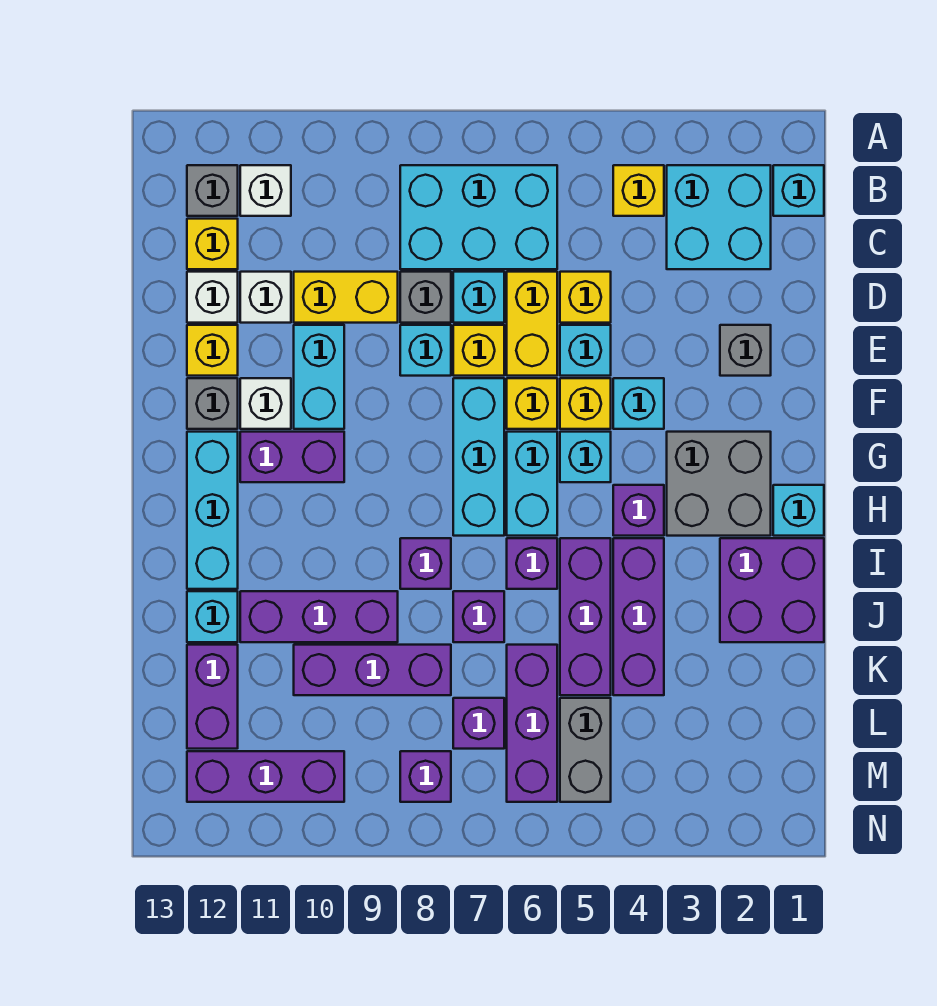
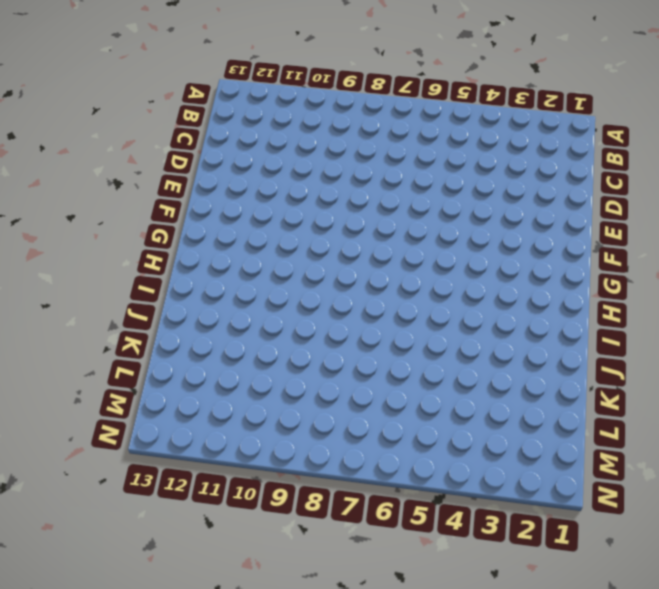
none -> cyan 1x1 brick [773,165,824,216]
none -> cyan 2x2 brick [667,165,771,269]
none -> yellow 1x1 brick [613,165,664,216]
none -> cyan 2x3 brick [400,165,557,269]

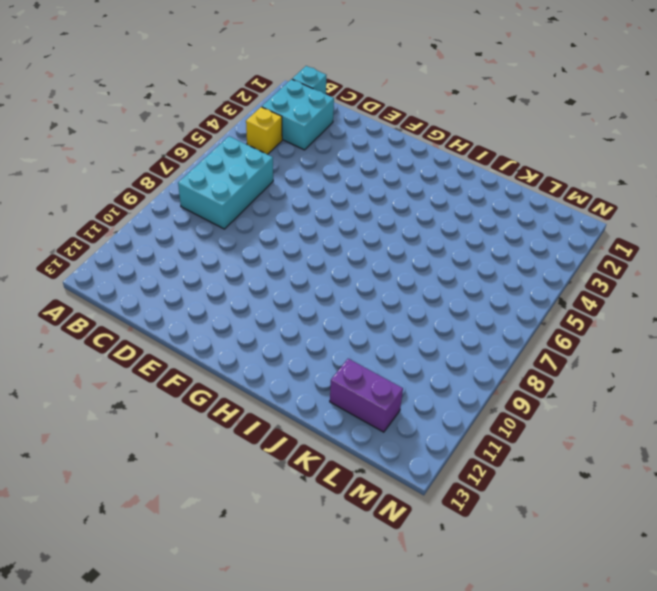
none -> white 1x1 brick [240,165,291,216]
none -> grey 1x1 brick [187,165,238,216]
none -> yellow 1x1 brick [187,219,238,269]
none -> yellow 1x1 brick [560,272,611,323]

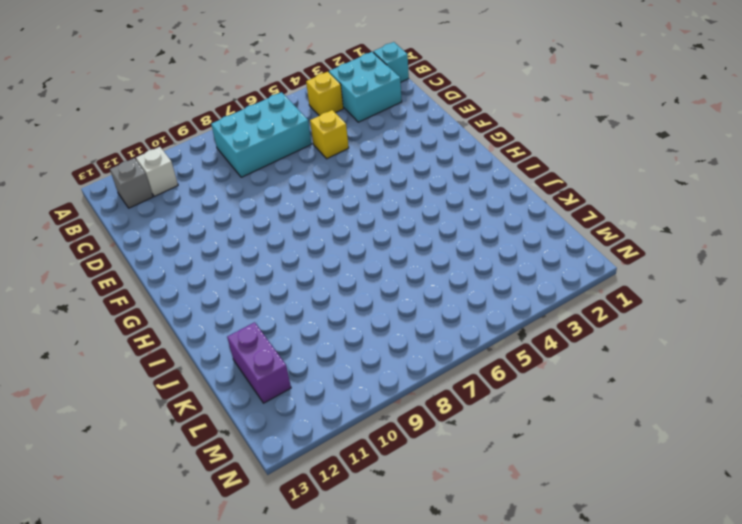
none -> yellow 1x1 brick [187,219,238,269]
none -> yellow 1x2 brick [507,272,557,376]
none -> cyan 1x1 brick [453,272,504,323]
none -> grey 1x1 brick [400,272,451,323]

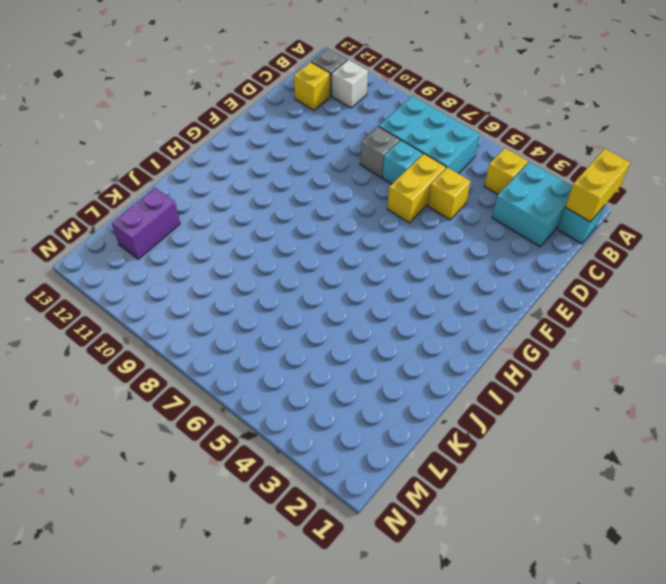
yellow 1x2 brick [565,149,630,222] -> yellow 1x2 brick turned to [294,272,398,323]
none -> white 1x1 brick [240,272,291,323]
none -> white 1x1 brick [187,272,238,323]
none -> grey 1x1 brick [720,325,771,376]
none -> cyan 1x1 brick [560,325,611,376]

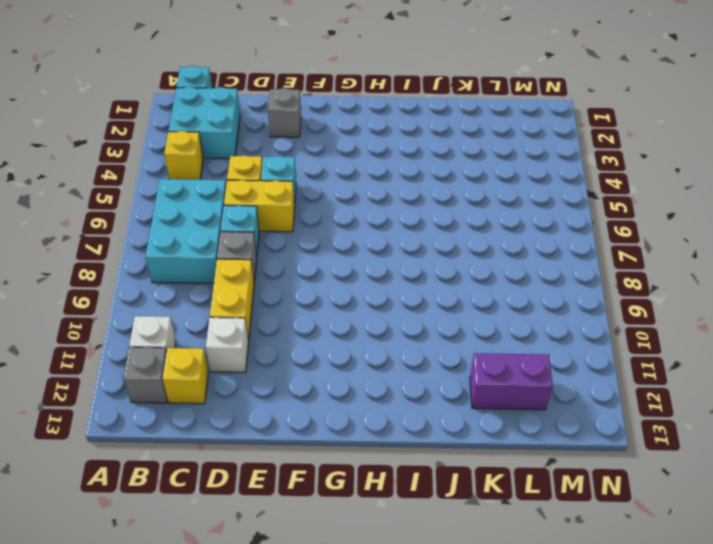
none -> white 1x1 brick [187,272,238,323]
none -> yellow 1x1 brick [453,325,504,376]
none -> cyan 1x1 brick [400,325,451,376]
none -> cyan 1x2 brick [294,325,344,429]

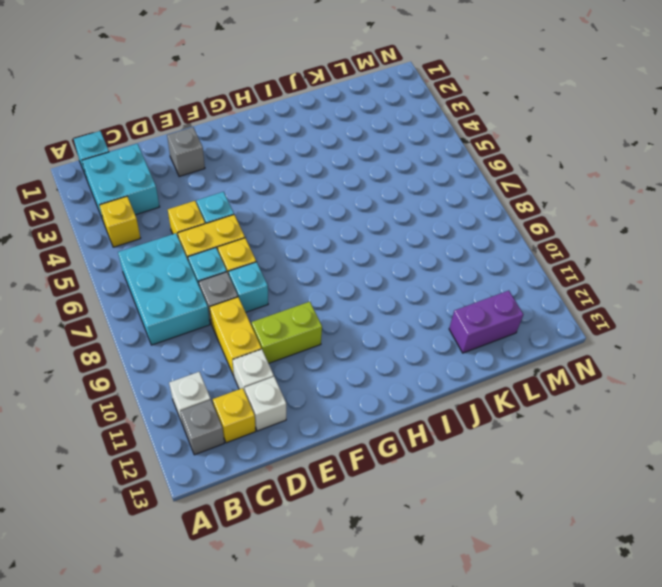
lime 1x2 brick [252,302,322,363] -> cyan 1x2 brick [294,325,344,429]
none -> yellow 1x1 brick [187,325,238,376]
none -> cyan 1x1 brick [613,378,664,429]
none -> yellow 1x1 brick [560,378,611,429]
none -> yellow 1x1 brick [507,378,557,429]

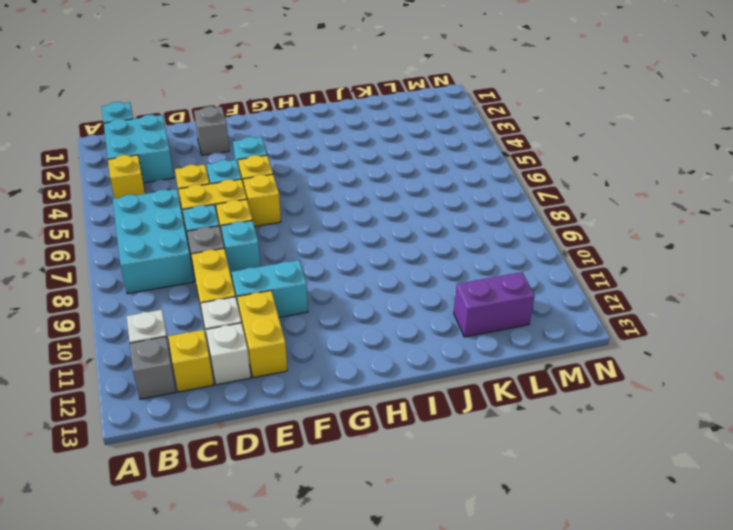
yellow 1x2 brick [237,291,287,378] -> yellow 1x1 brick [187,325,238,376]
none -> cyan 1x3 brick [453,378,504,536]
none -> white 1x1 brick [240,378,291,429]
none -> grey 1x1 brick [187,378,238,429]
none -> grey 2x2 brick [667,432,771,536]

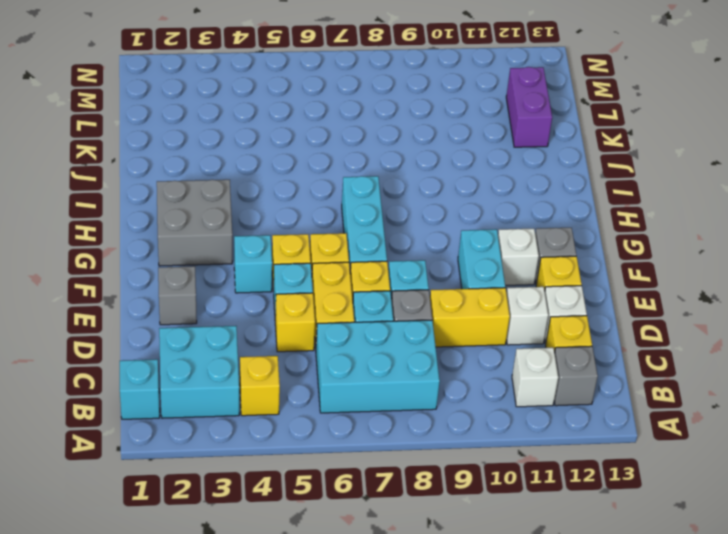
none -> cyan 1x1 brick [560,432,611,482]
none -> cyan 1x2 brick [507,432,557,536]
none -> purple 1x2 brick [240,432,344,482]
none -> cyan 1x3 brick [187,432,238,589]

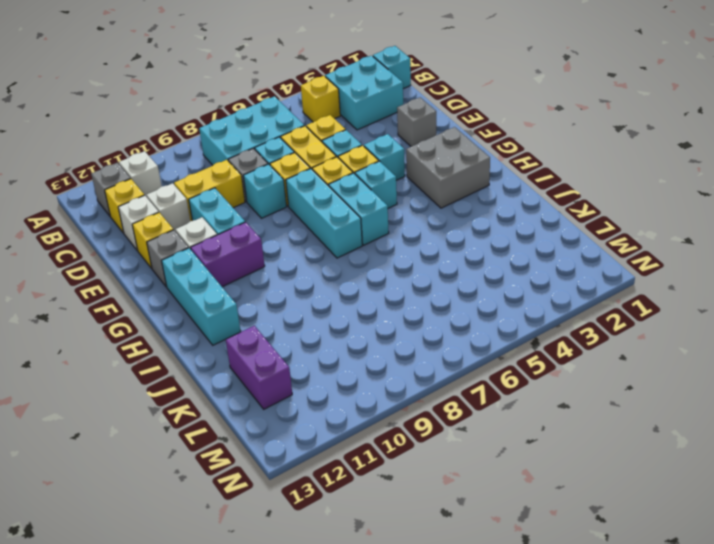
none -> cyan 1x1 brick [773,485,824,536]
none -> purple 1x1 brick [613,485,664,536]
none -> purple 2x2 brick [720,538,824,642]
none -> purple 1x3 brick [613,538,664,695]

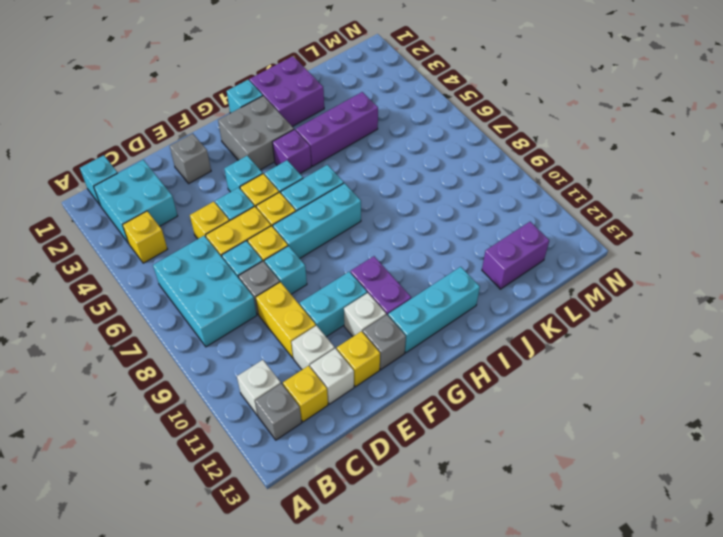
none -> purple 1x3 brick [560,538,611,695]
none -> purple 1x1 brick [507,538,557,589]
none -> purple 1x1 brick [400,538,451,589]
none -> purple 1x1 brick [453,591,504,642]

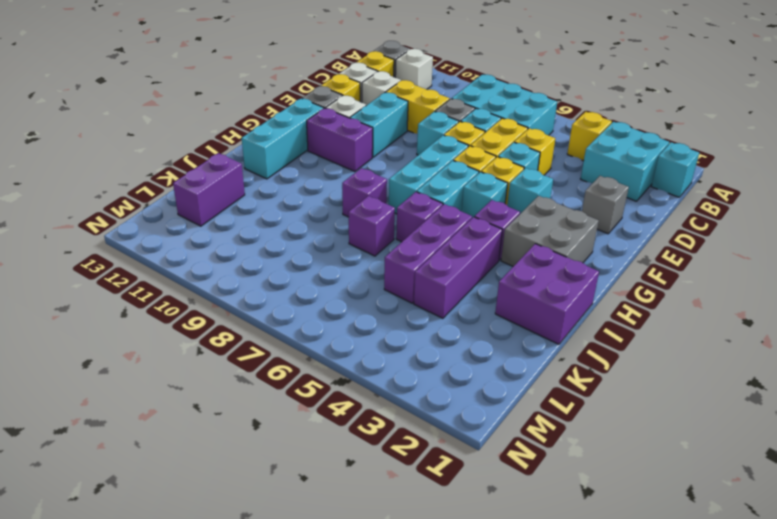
none -> cyan 1x1 brick [773,485,824,536]
none -> purple 1x3 brick [240,591,398,642]
none -> cyan 1x1 brick [187,591,238,642]
none -> purple 1x3 brick [507,645,557,802]

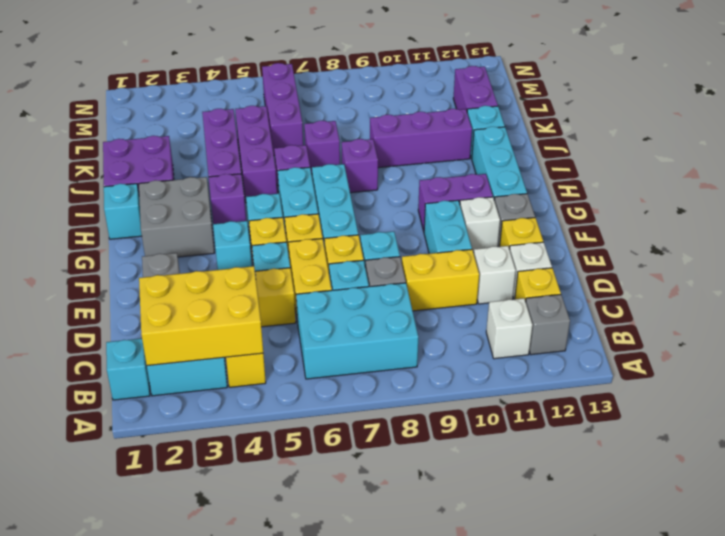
yellow 2x3 brick [139,266,263,366] -> none
none -> purple 1x3 brick [294,645,451,695]
none -> grey 1x2 brick [560,698,611,802]
none -> purple 1x1 brick [453,698,504,749]
none -> purple 1x1 brick [400,751,451,802]

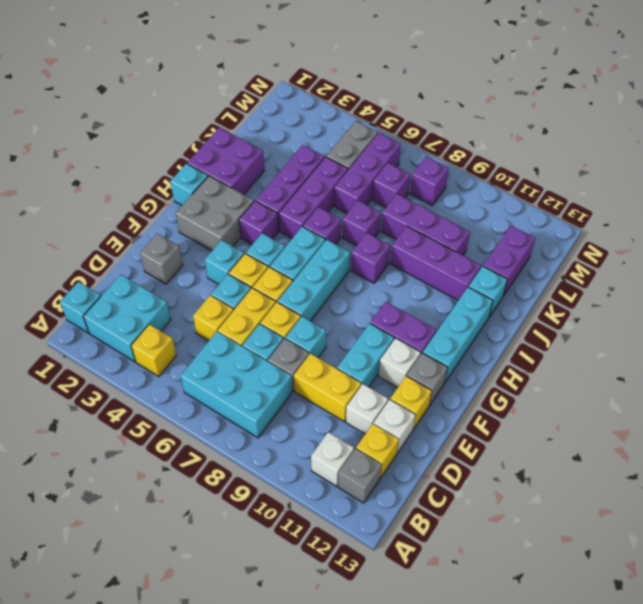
none -> purple 1x3 brick [187,751,344,802]

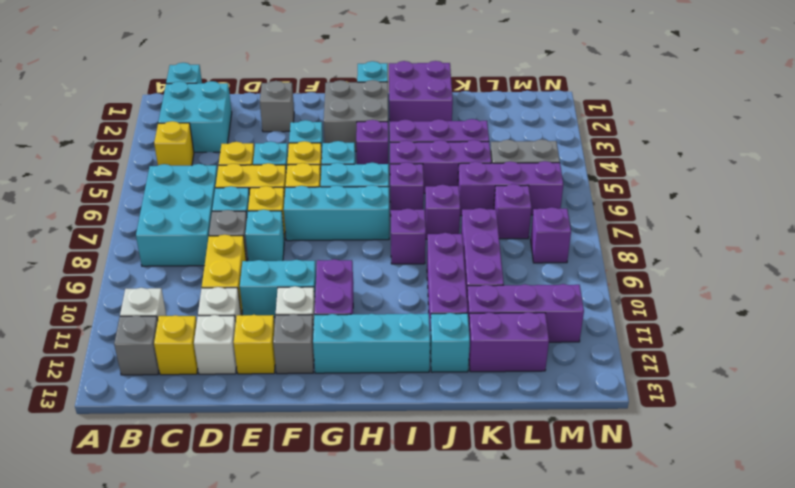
purple 1x3 brick [467,284,584,342] -> purple 1x3 brick turned to [187,751,344,802]

